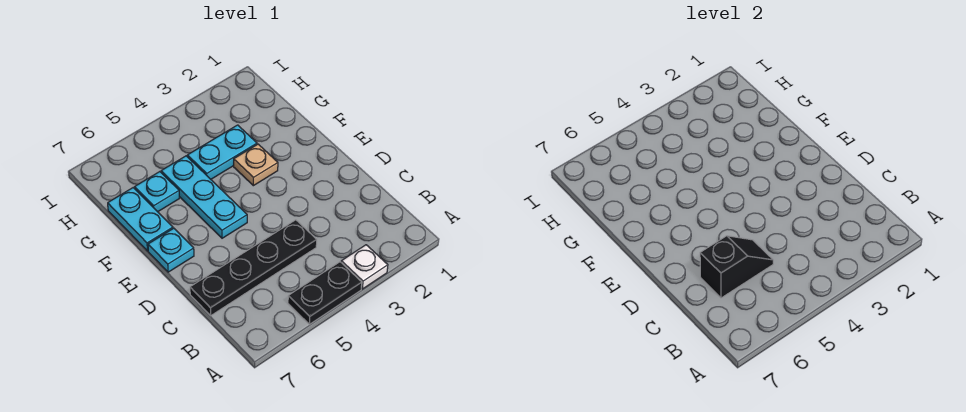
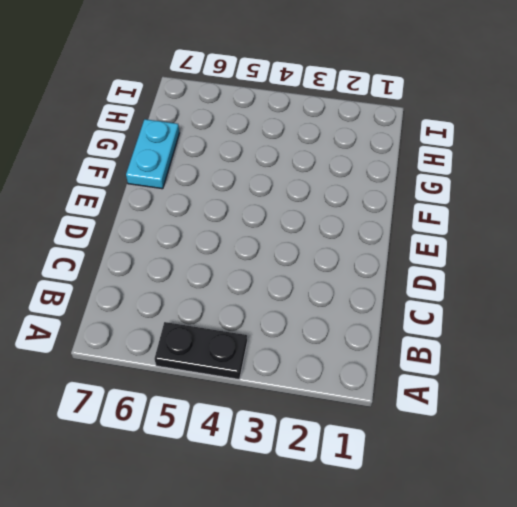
none -> white 1x1 plate [341,245,388,289]
none -> black 1x4 plate [190,220,317,315]

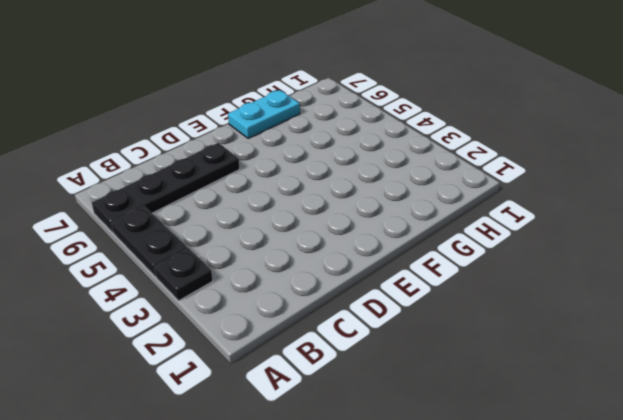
black 1x1 plate [154,248,213,301] -> white 1x1 plate [341,245,388,289]
black 1x4 plate [92,143,240,233] -> black 1x4 plate turned to [190,220,317,315]
none -> cyan 1x3 plate [161,156,247,238]
none -> cyan 1x1 plate [148,228,194,272]

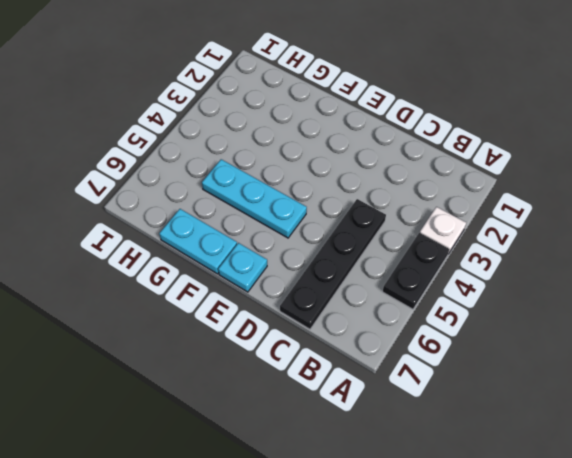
none -> tan 1x1 plate [234,144,278,186]
none -> cyan 1x2 plate [187,125,257,179]

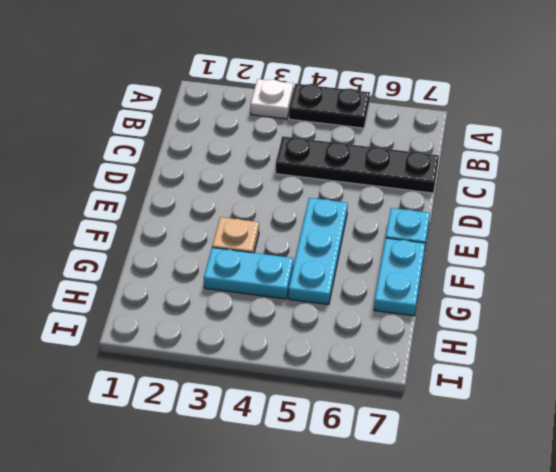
none -> cyan 1x1 plate [135,172,179,212]
none -> black 1x2 slope [700,236,773,298]

